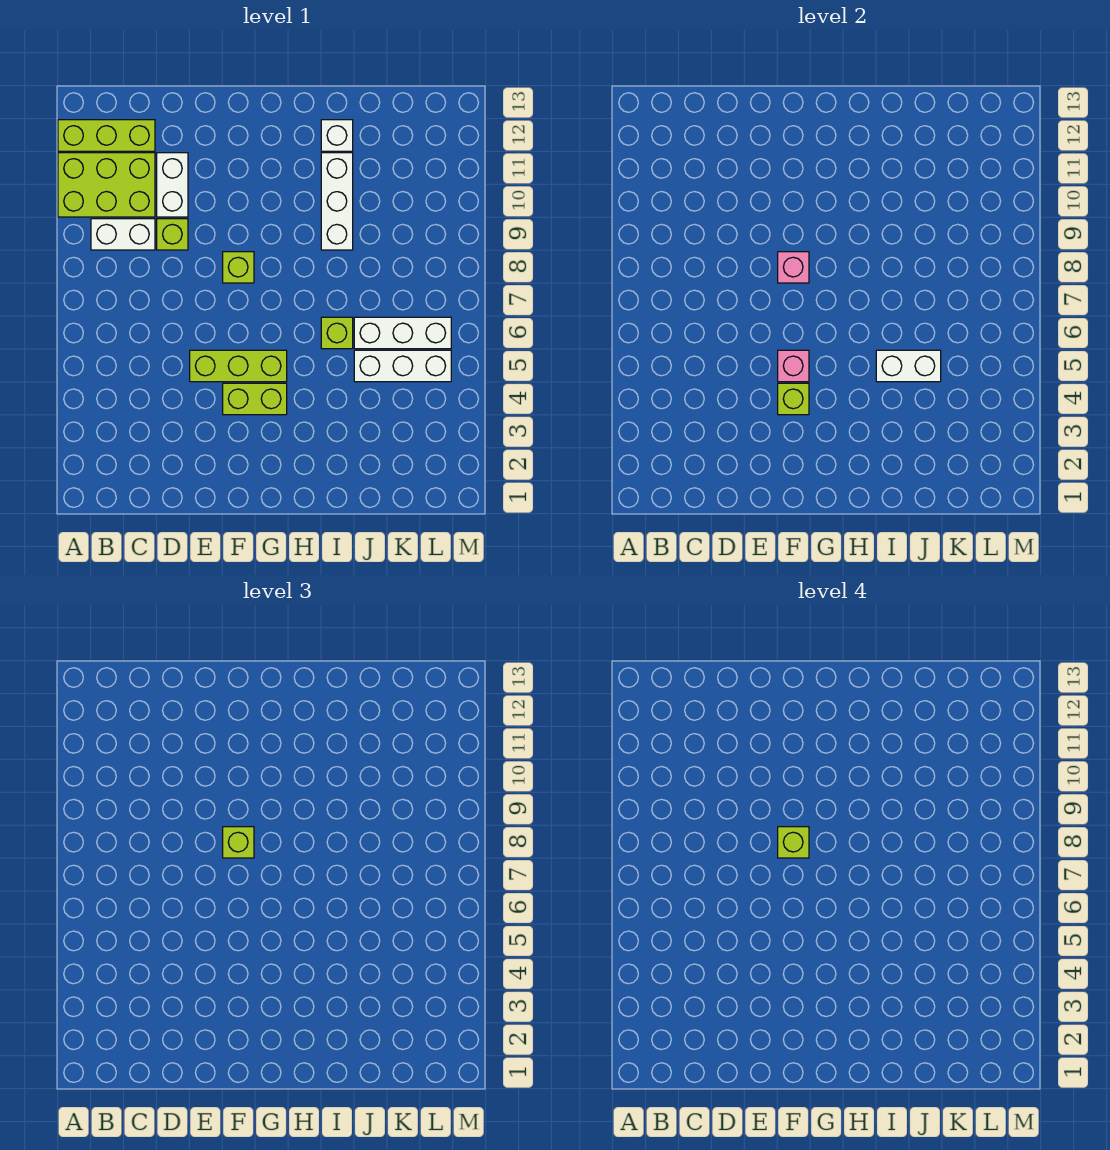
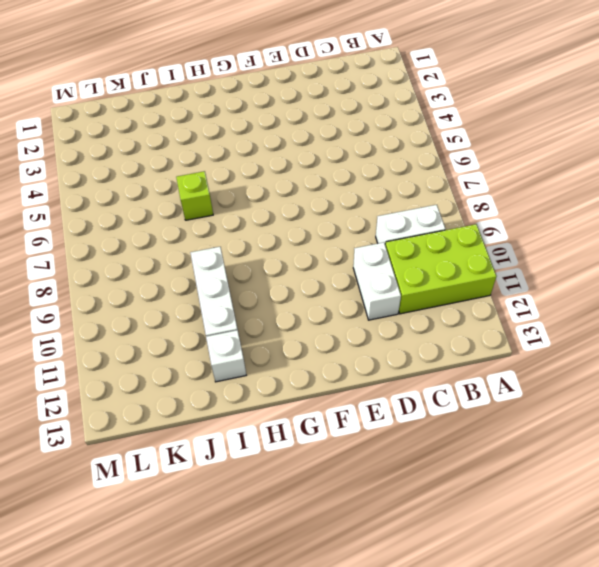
none -> lime 1x3 brick [58,120,155,151]
none -> lime 1x1 brick [157,219,188,250]
none -> lime 1x3 brick [190,350,287,382]

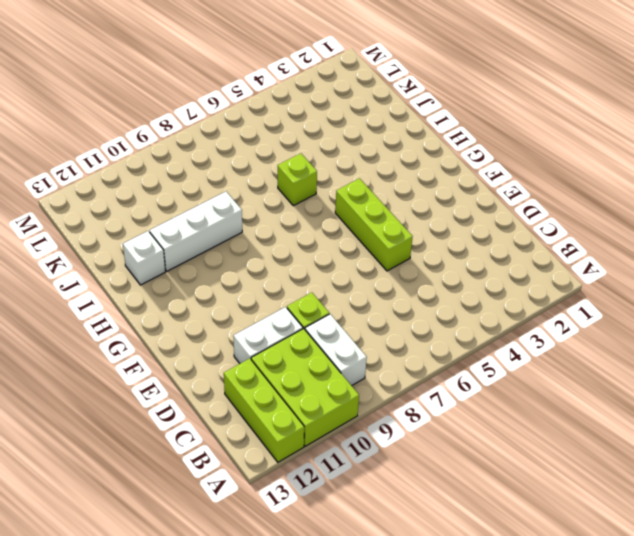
none -> lime 1x2 brick [223,383,287,415]
none -> lime 1x1 brick [223,252,254,283]
none -> white 1x3 brick [354,350,451,382]

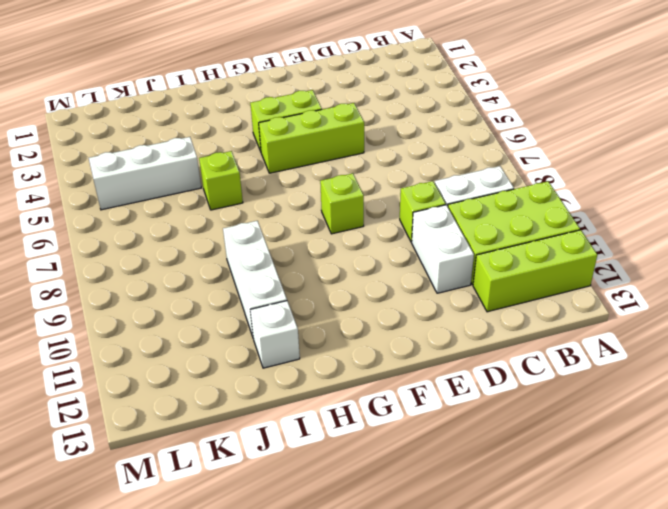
none -> white 1x3 brick [354,317,451,349]
none -> lime 1x1 brick [778,383,809,415]
none -> pink 1x1 brick [778,350,809,382]

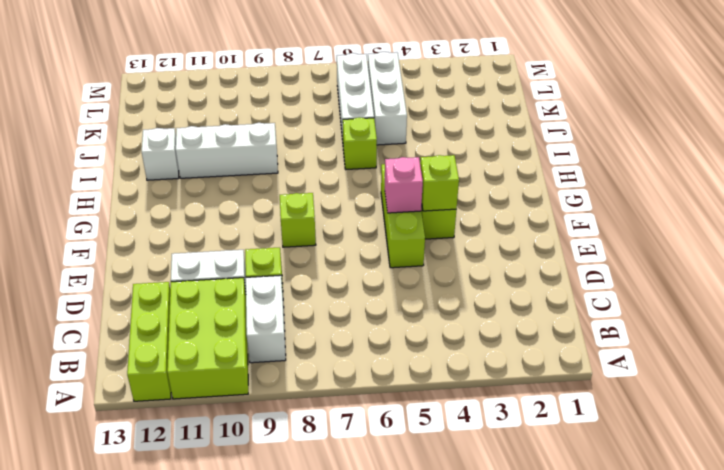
none -> pink 1x1 brick [778,252,809,283]
none -> white 1x2 brick [876,350,941,382]
none -> lime 1x1 brick [223,827,254,858]

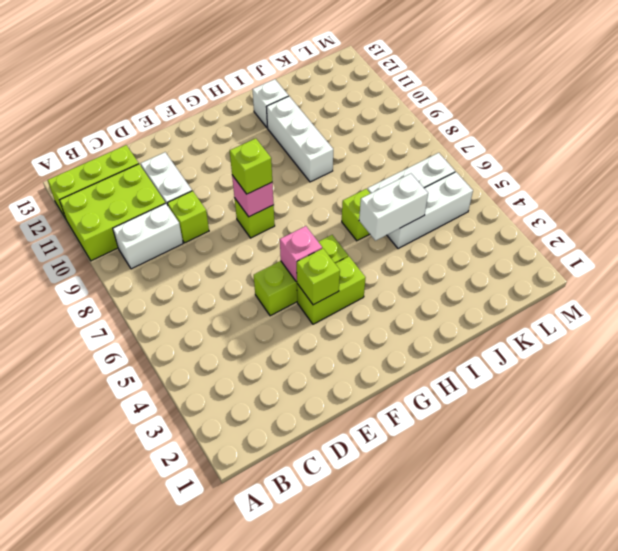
none -> lime 1x1 brick [778,827,809,858]

